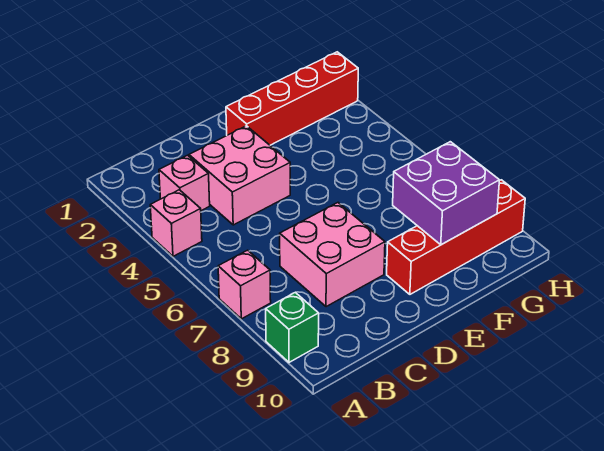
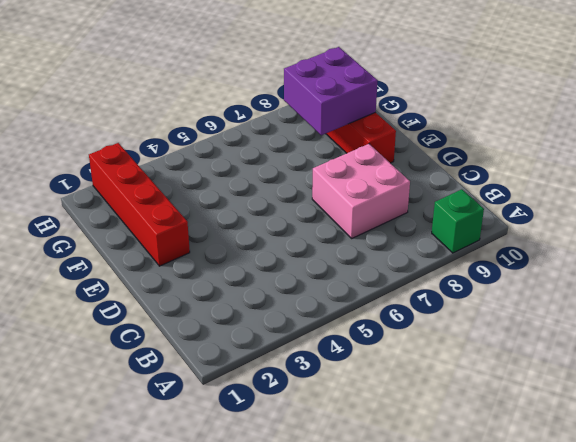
none -> pink 1x1 brick [150,190,202,256]
none -> pink 1x1 brick [218,250,271,319]

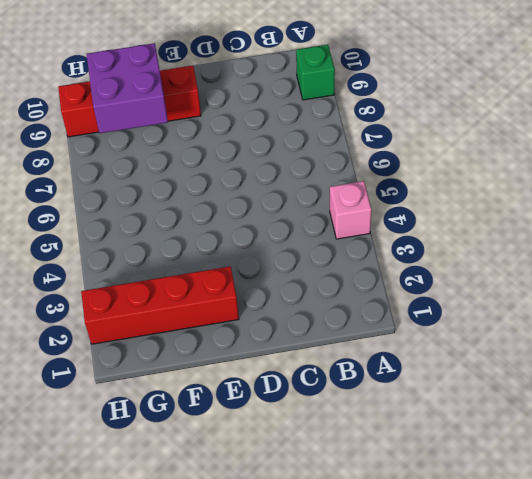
none -> pink 1x1 brick [218,250,271,319]
none -> pink 1x1 brick [159,155,210,211]

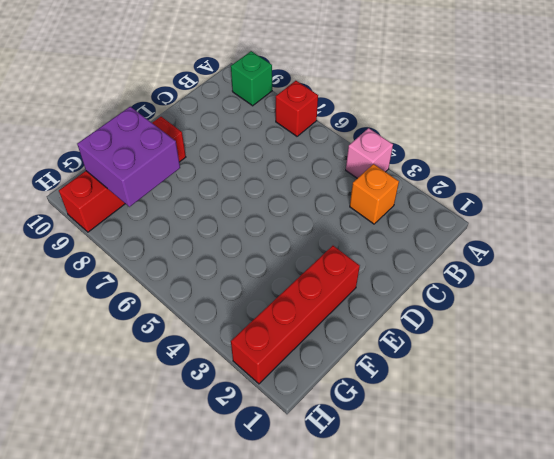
red 1x1 brick [276,81,318,136] -> pink 1x1 brick [218,250,271,319]
orange 1x1 brick [350,164,399,224] -> pink 1x1 brick [159,155,210,211]
none -> pink 2x2 brick [189,126,290,225]
none -> pink 2x2 brick [280,203,385,307]

